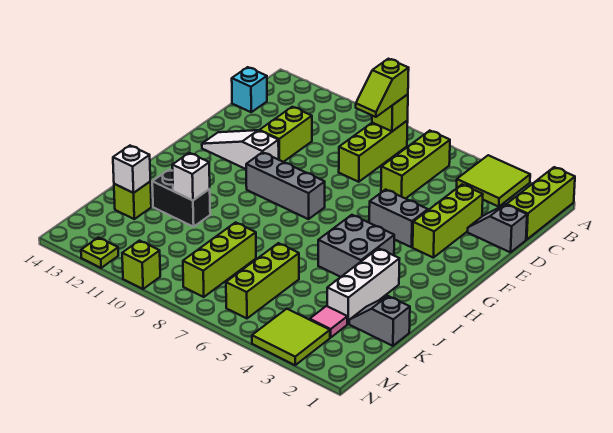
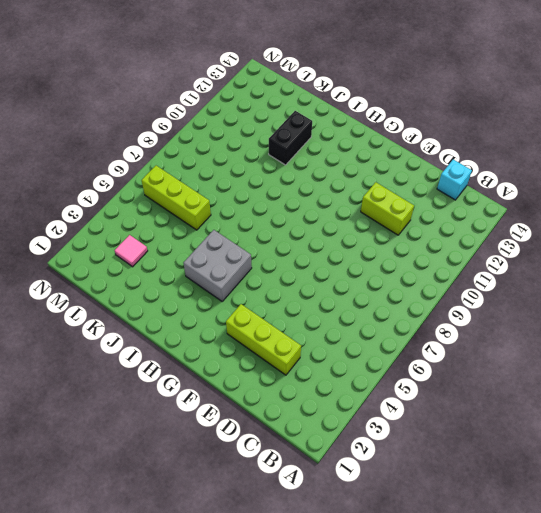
none -> lime 1x3 brick [507,167,575,239]
none -> lime 2x2 tile [457,155,530,207]
none -> lime 1x3 brick [381,131,450,199]

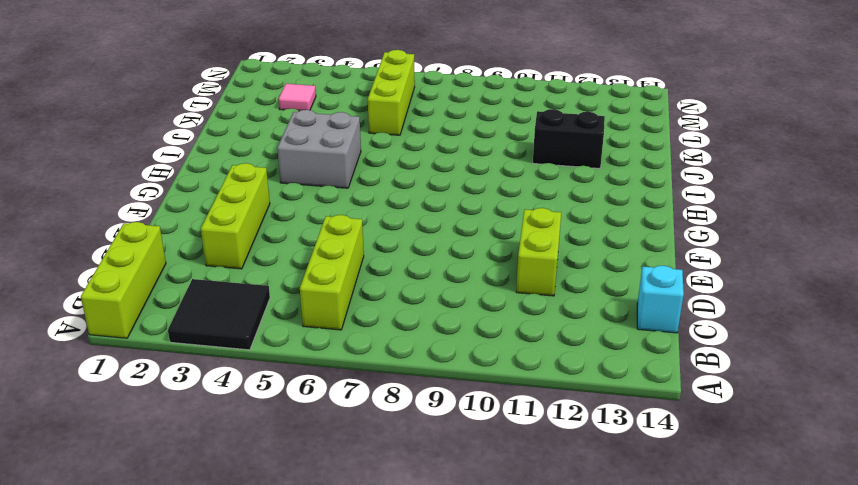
black 2x2 tile [168,279,270,350] -> lime 2x2 tile [457,155,530,207]
none -> lime 1x3 brick [339,120,408,182]
none -> grey 1x2 slope [468,204,527,252]
none -> grey 1x2 brick [369,189,428,247]

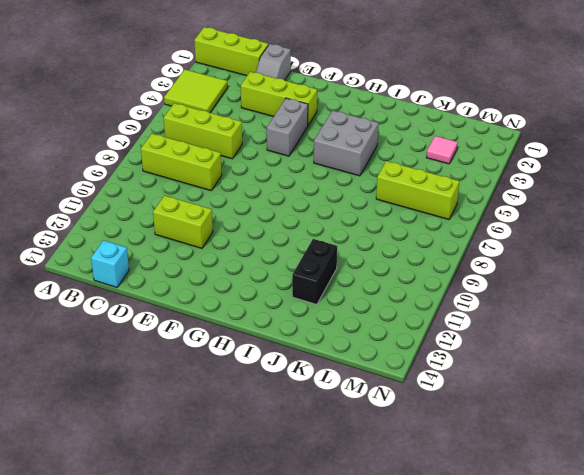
none -> white 1x3 slope [202,130,279,169]
none -> grey 1x3 brick [246,152,325,219]
none -> white 1x3 brick [327,248,399,324]

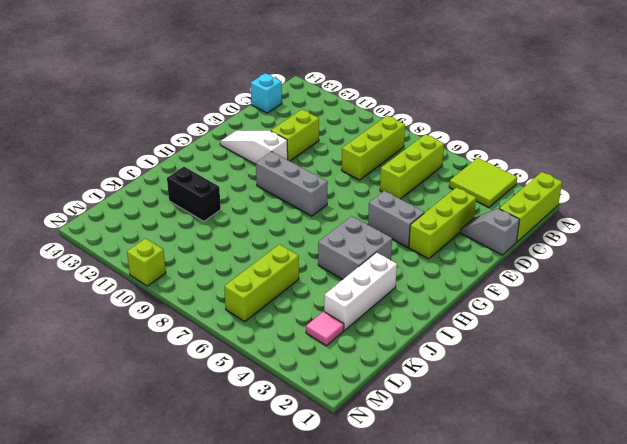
none -> grey 1x2 slope [349,296,410,346]
none -> lime 1x3 brick [183,222,256,297]
none -> lime 1x1 brick [114,182,151,219]

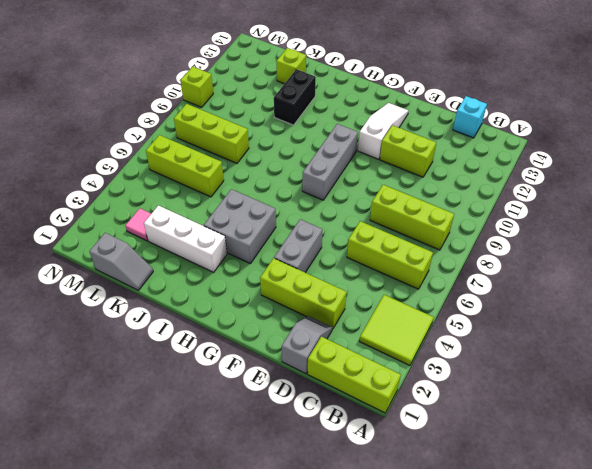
grey 1x2 slope [89,233,153,290] -> grey 1x2 slope turned to [349,296,410,346]
none -> lime 2x2 tile [252,309,330,365]
none -> lime 1x1 plate [81,238,118,268]
none -> lime 1x1 brick [372,94,408,131]

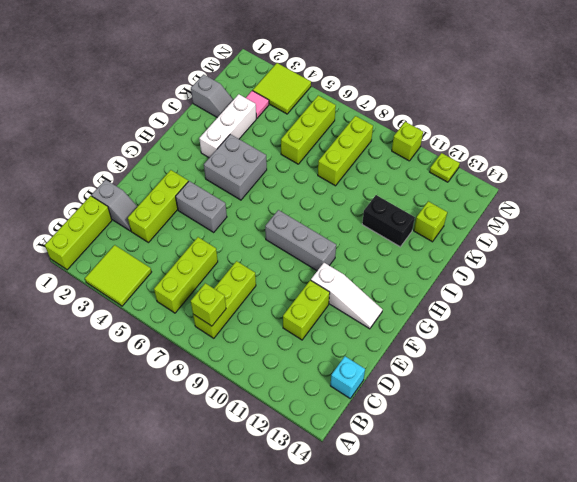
none -> white 1x1 brick [172,153,210,200]
none -> white 1x1 brick [113,146,150,193]
none -> lime 1x2 slope [356,59,409,117]

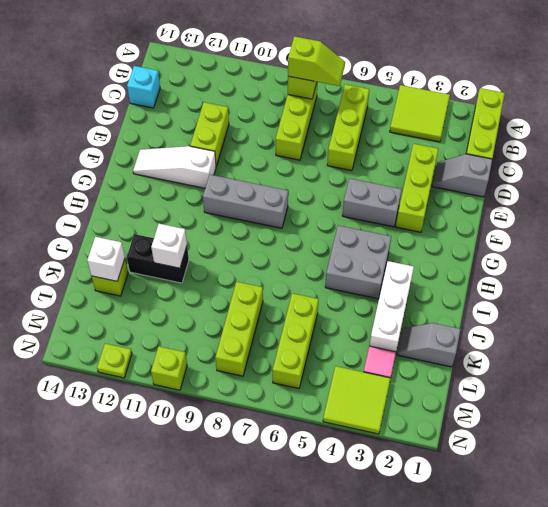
lime 1x2 slope [288,36,345,86] -> lime 1x2 slope turned to [356,59,409,117]

